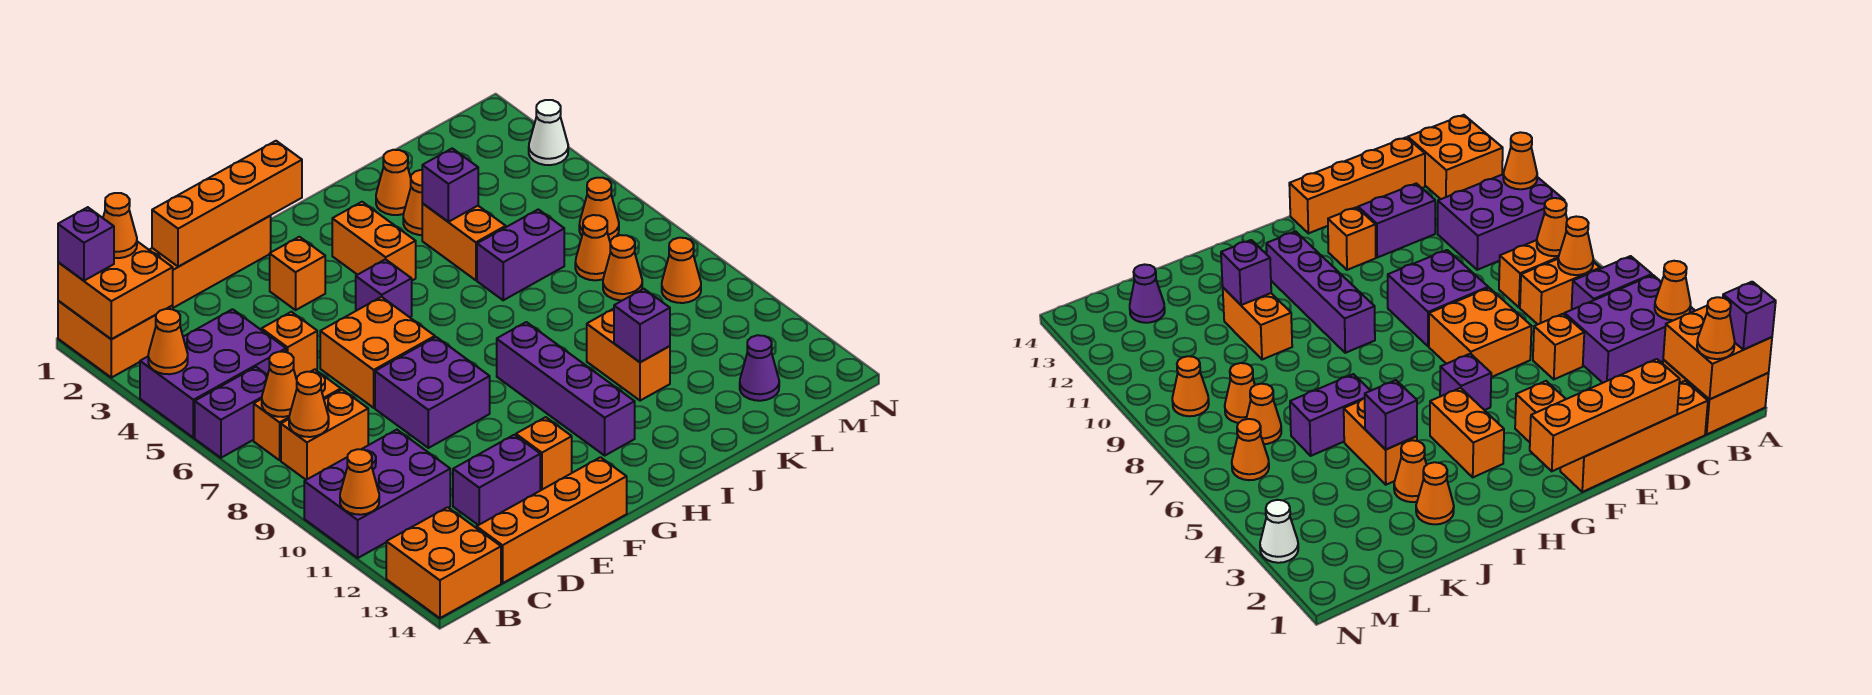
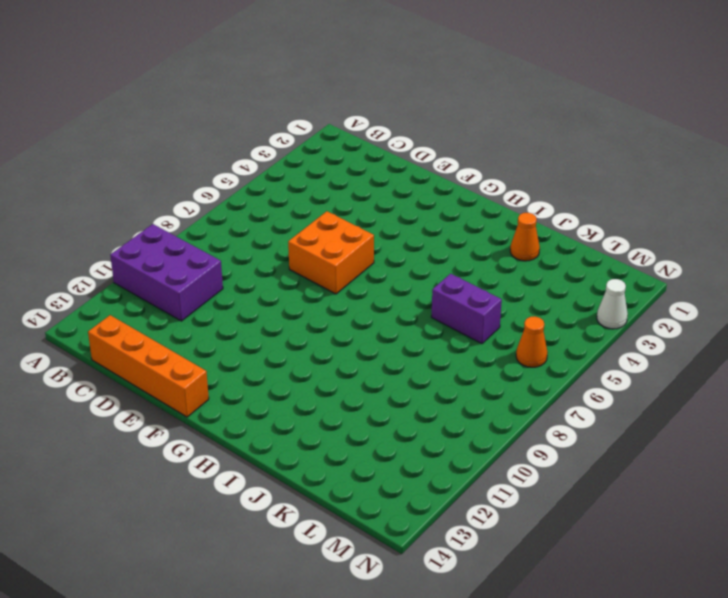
none -> orange 2x2 brick [58,301,173,378]
none -> purple 2x3 brick [140,309,286,438]
none -> purple 1x2 brick [195,367,268,458]
none -> orange 2x2 brick [386,507,501,618]

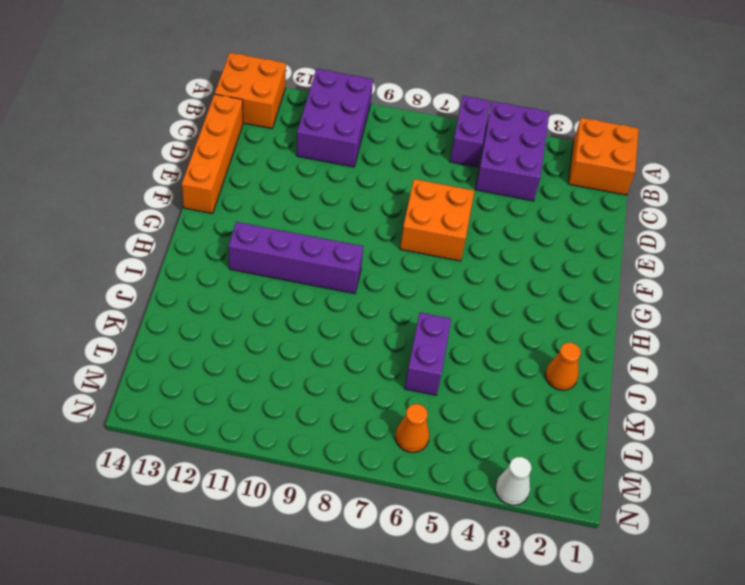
none -> orange 1x2 brick [254,369,341,460]
none -> orange 1x2 brick [281,390,368,480]
none -> orange 1x4 brick [150,216,271,308]
none -> orange 1x1 brick [262,312,317,379]

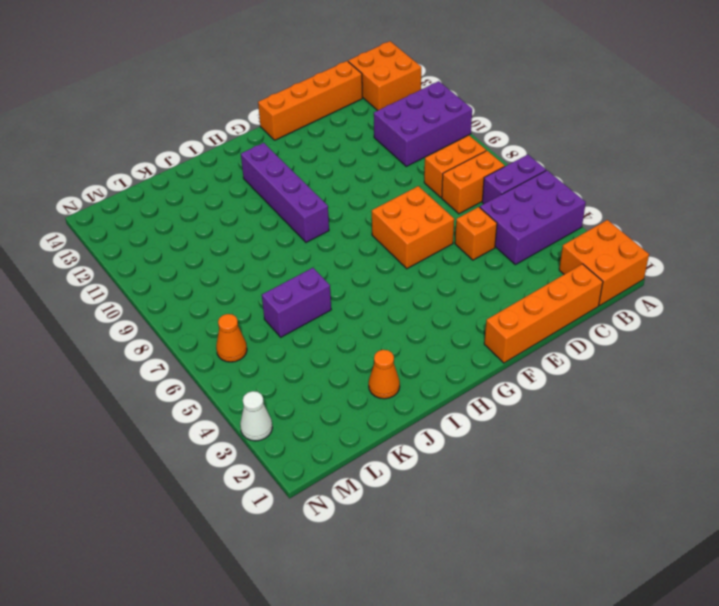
none -> purple 1x2 brick [453,435,540,525]
none -> purple 2x2 brick [375,337,490,448]
none -> orange 1x1 brick [270,237,325,310]
none -> orange 1x1 brick [516,417,572,490]

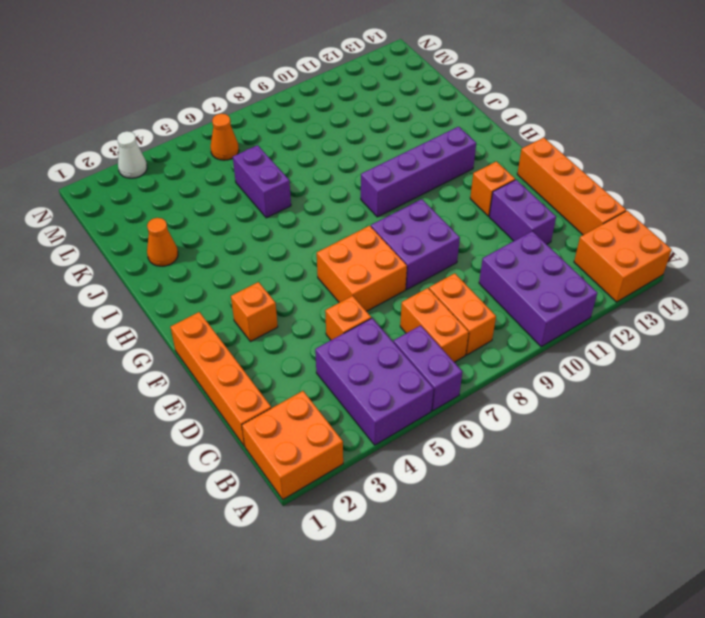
none -> purple 1x1 brick [356,259,412,317]
none -> orange 1x2 brick [332,202,416,281]
none -> orange 1x1 cone [403,170,423,235]
none -> orange 1x2 brick [422,204,506,280]

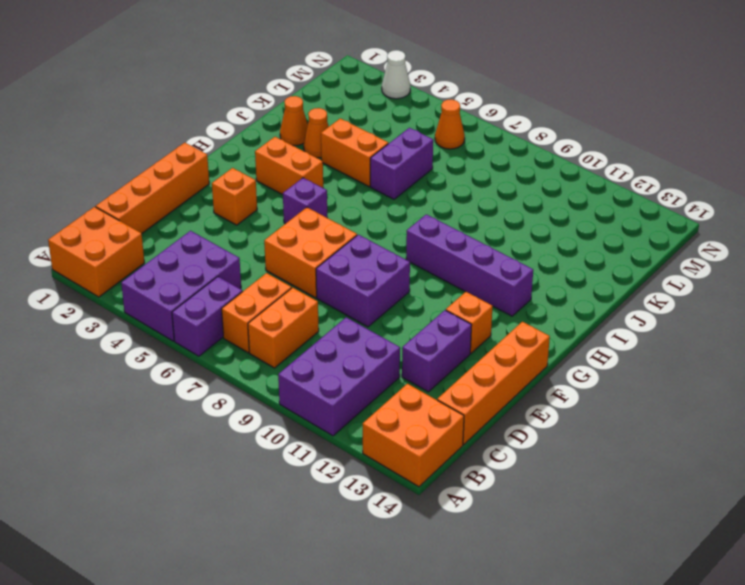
none -> orange 1x1 brick [262,312,317,379]
none -> orange 1x2 brick [587,309,670,401]
none -> orange 1x1 cone [575,215,610,280]
none -> orange 1x1 cone [603,235,642,300]

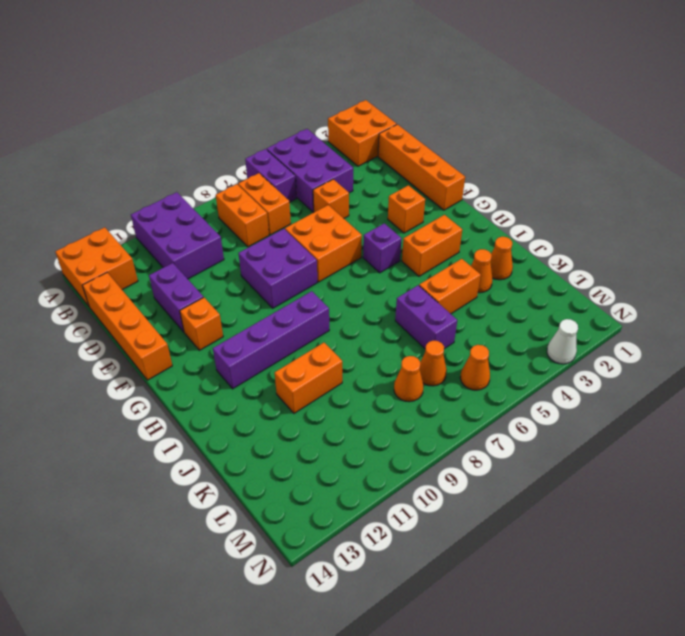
none -> purple 1x1 cone [740,335,779,401]
none -> orange 1x1 cone [662,238,701,303]
none -> orange 2x2 brick [58,241,173,339]
none -> orange 1x1 cone [148,309,188,374]

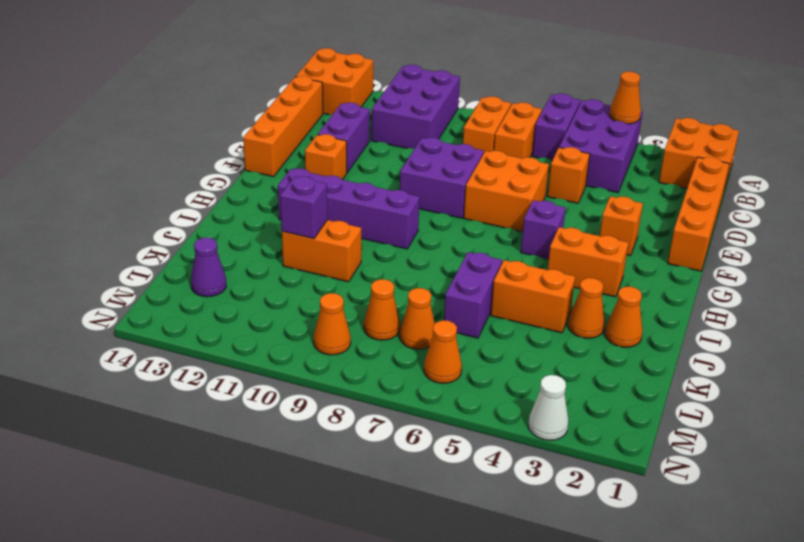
none -> orange 2x2 brick [58,241,173,339]
none -> orange 1x1 cone [340,449,379,515]
none -> orange 1x1 cone [262,352,297,417]
none -> orange 1x1 cone [289,372,329,437]

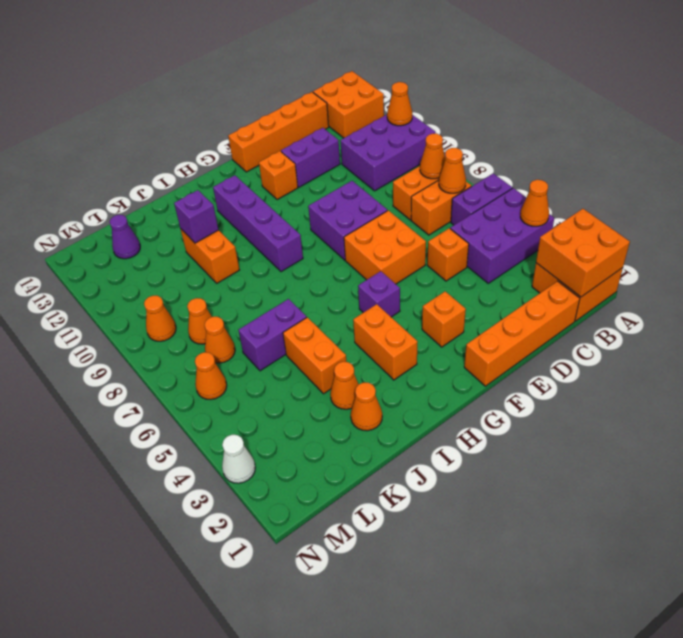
none -> orange 1x4 brick [152,141,302,267]
none -> purple 1x1 brick [422,148,478,222]
none -> purple 1x1 brick [58,207,114,281]
none -> orange 1x1 cone [103,193,137,258]

